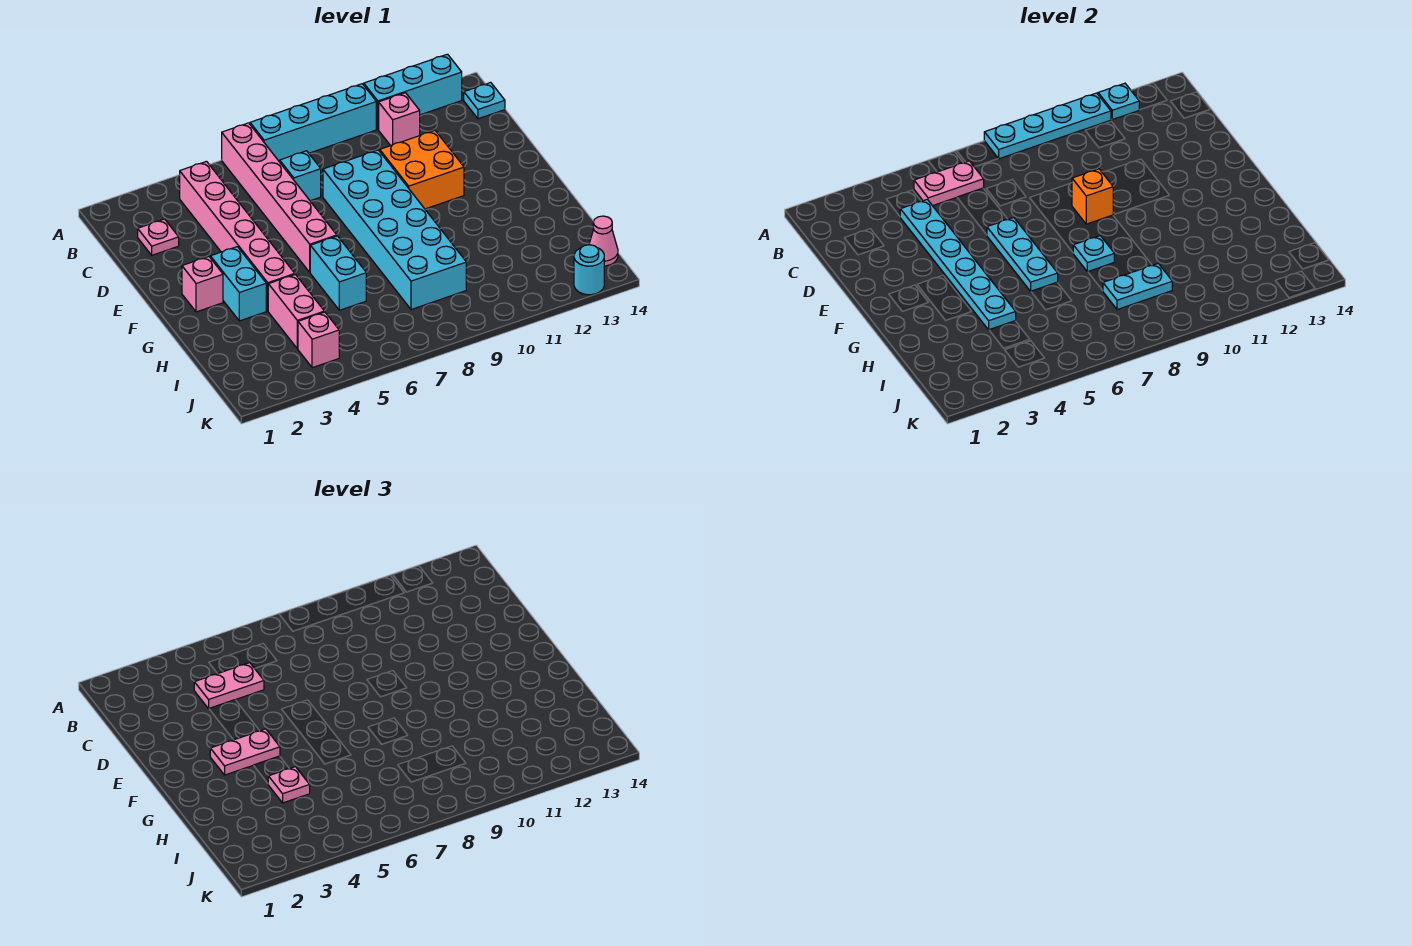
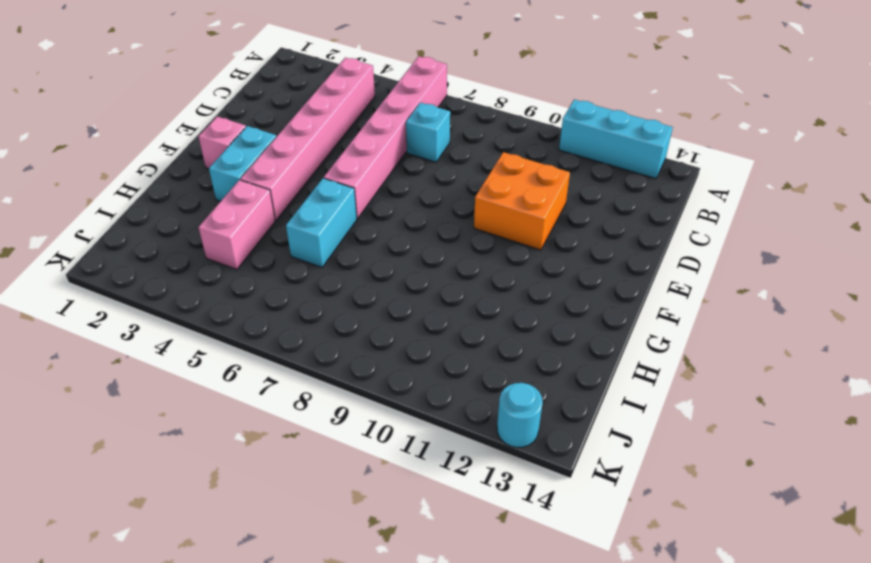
none -> cyan 1x4 brick [250,84,376,162]
none -> pink 1x1 brick [379,93,420,146]
none -> cyan 1x1 plate [464,82,505,119]

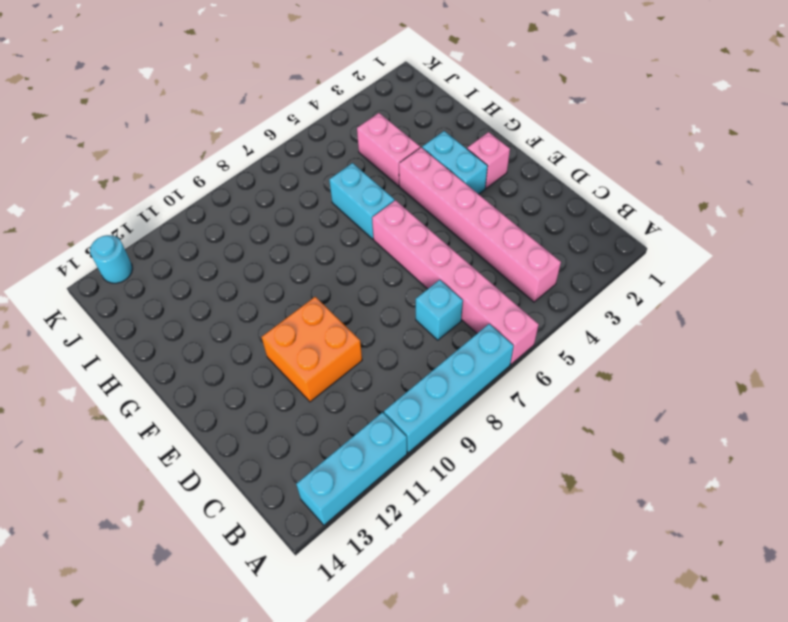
none -> pink 1x1 brick [379,93,420,146]
none -> cyan 1x1 plate [464,82,505,119]
none -> pink 1x1 plate [138,219,179,255]

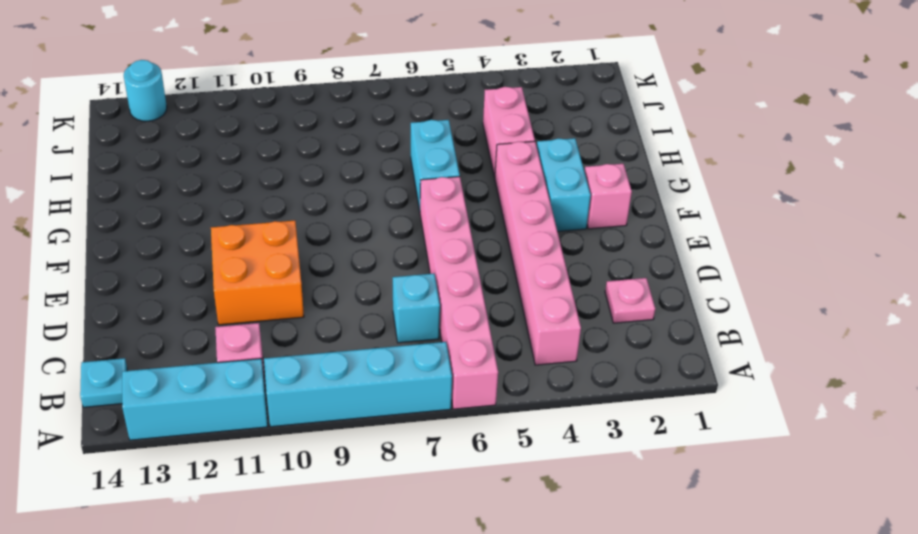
none -> cyan 2x6 brick [323,150,466,310]
none -> pink 1x1 brick [298,312,339,368]
none -> pink 1x1 cone [589,216,618,266]

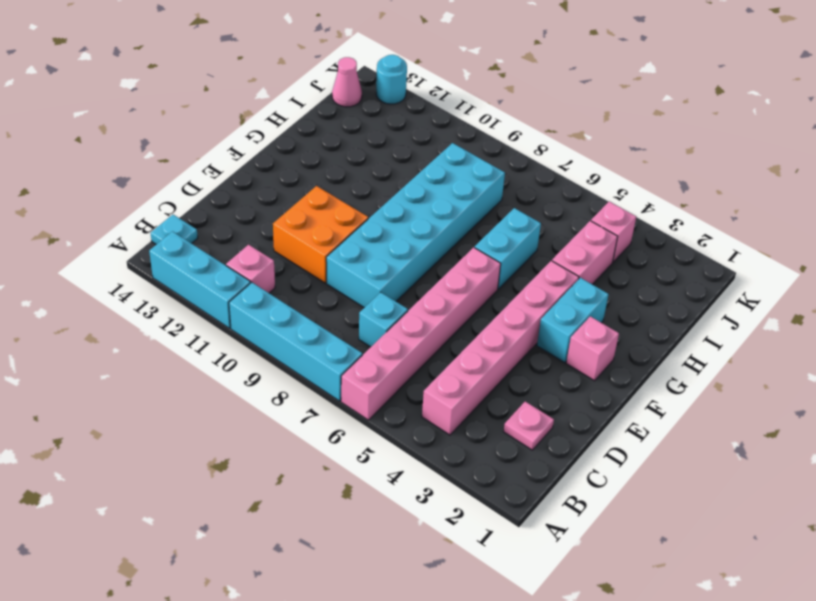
none -> cyan 1x4 plate [984,93,1111,159]
none -> cyan 1x1 plate [1098,83,1139,120]
none -> pink 1x2 plate [914,161,984,206]

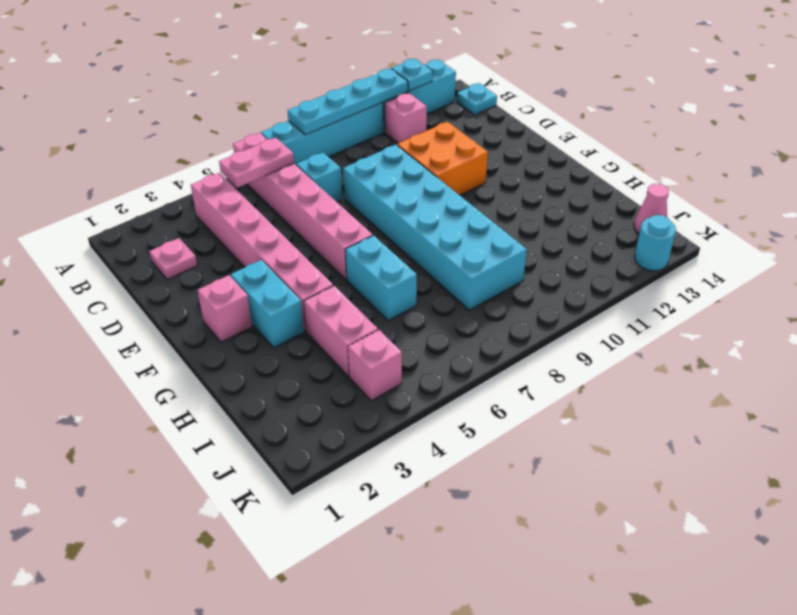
none -> cyan 1x6 plate [900,199,1016,330]
none -> cyan 1x3 plate [987,218,1058,291]
none -> orange 1x1 brick [1072,169,1113,224]

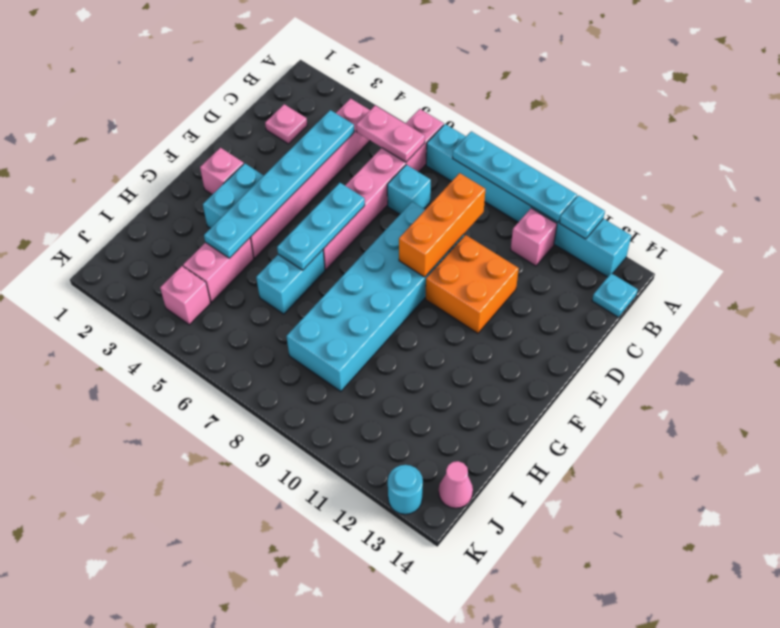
orange 1x3 brick [399,173,485,277] -> orange 1x1 brick [1072,169,1113,224]
none -> cyan 1x1 plate [1073,236,1114,272]
none -> cyan 1x2 plate [1103,264,1172,310]
none -> pink 1x2 plate [194,663,264,709]

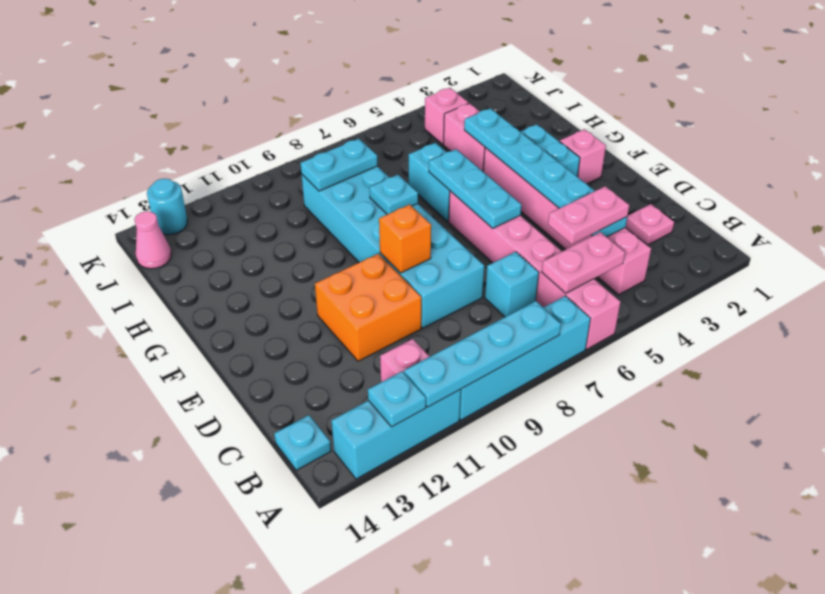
none -> pink 1x2 plate [210,729,280,775]
none -> pink 1x1 plate [268,767,310,803]

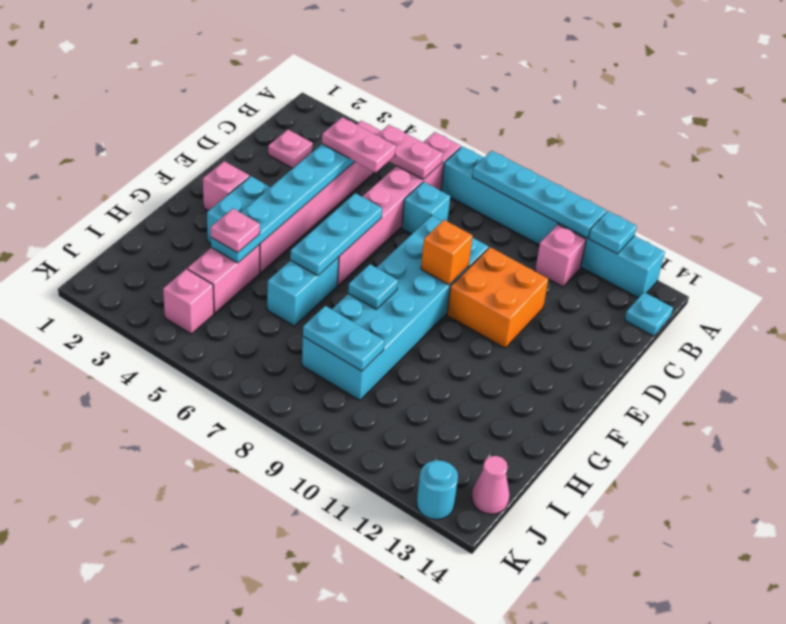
none -> pink 1x2 plate [210,729,280,775]

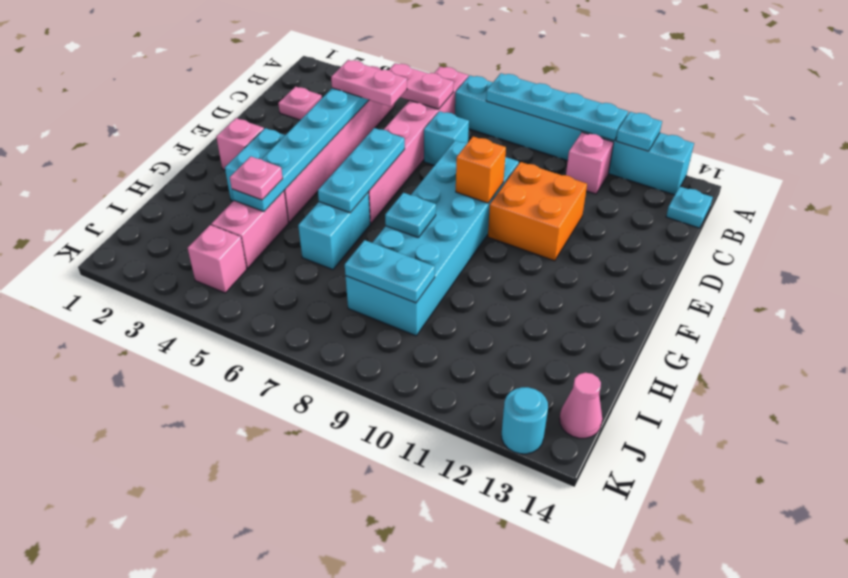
none -> pink 1x2 plate [210,729,280,775]

